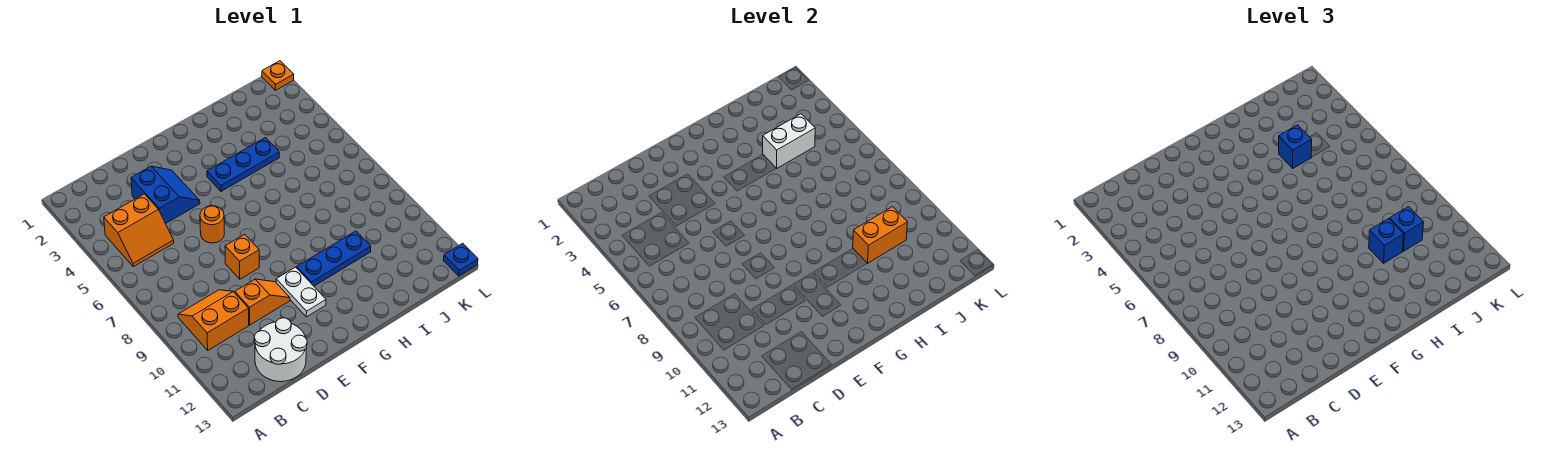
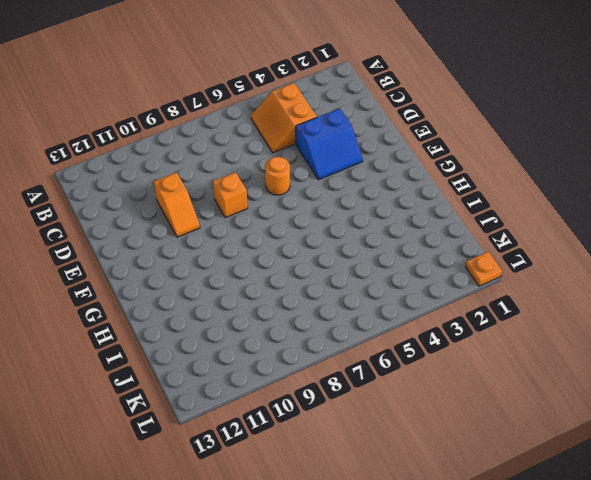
none -> orange 2x2 slope [178,290,249,350]
none -> white 2x2 round brick [254,318,307,382]
none -> white 1x2 plate [276,267,326,317]

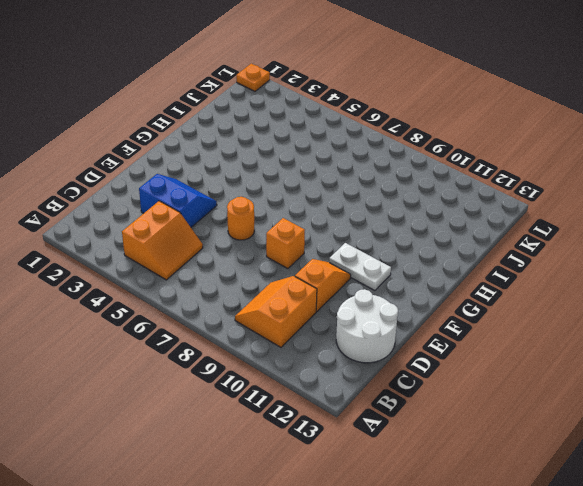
none -> blue 1x3 plate [207,138,279,191]
none -> blue 1x3 plate [297,231,371,286]
none -> blue 1x1 plate [443,243,478,276]

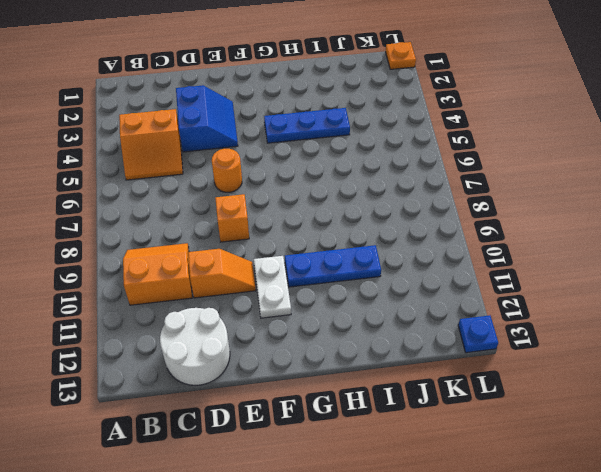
none -> white 1x2 brick [763,114,815,168]
none -> orange 1x2 brick [853,207,908,263]
none -> blue 1x1 brick [1279,125,1312,168]

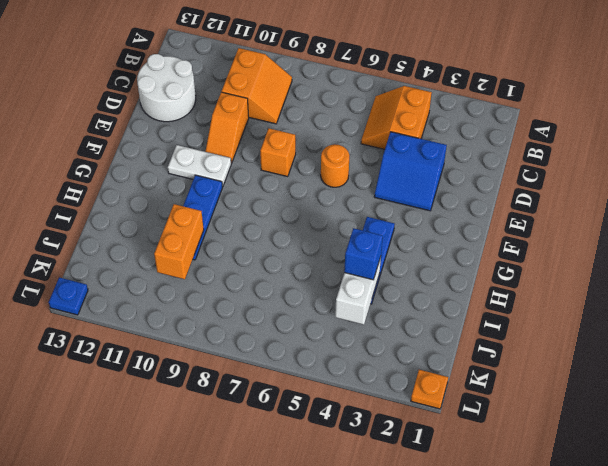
none -> blue 1x1 brick [1369,219,1404,263]
none -> blue 1x1 brick [1390,207,1424,251]

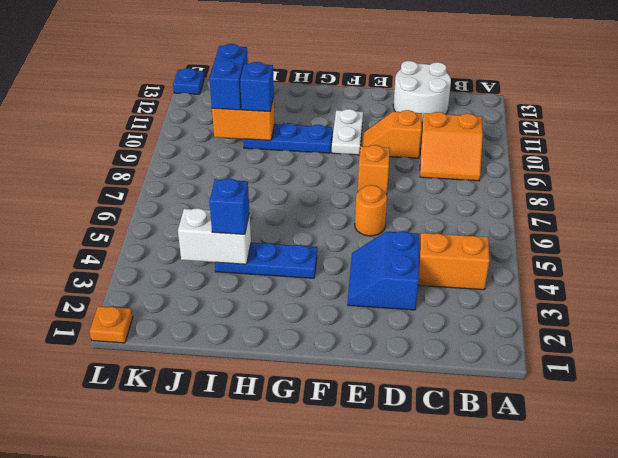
blue 1x2 brick [210,44,248,110] -> blue 1x1 brick [1390,207,1424,251]

